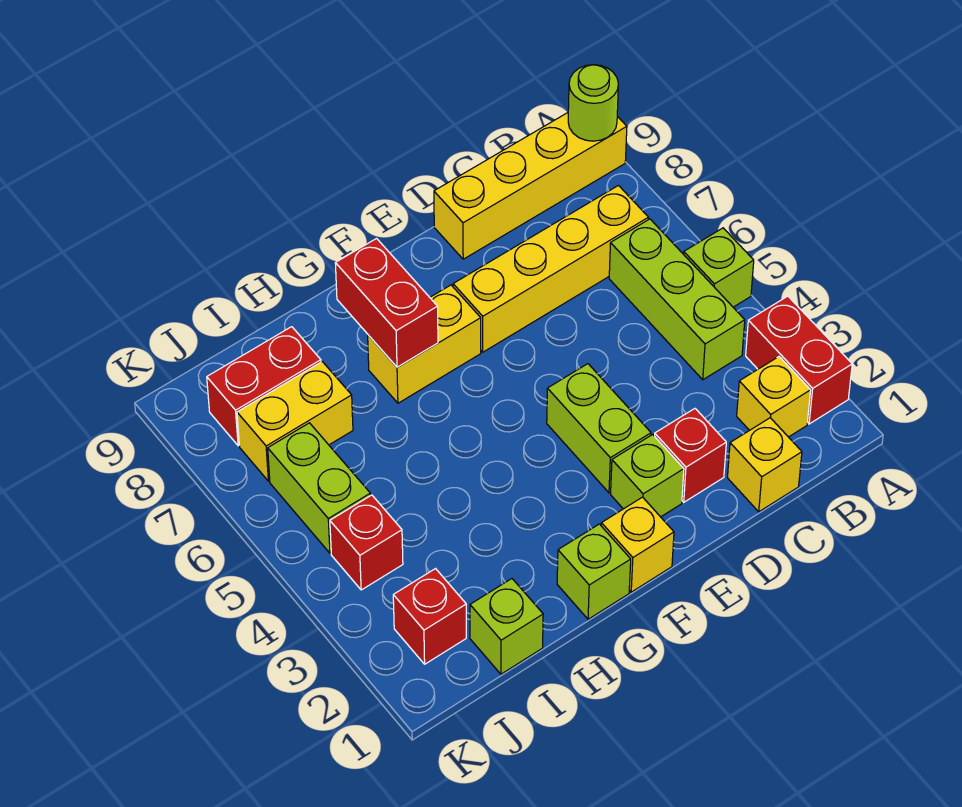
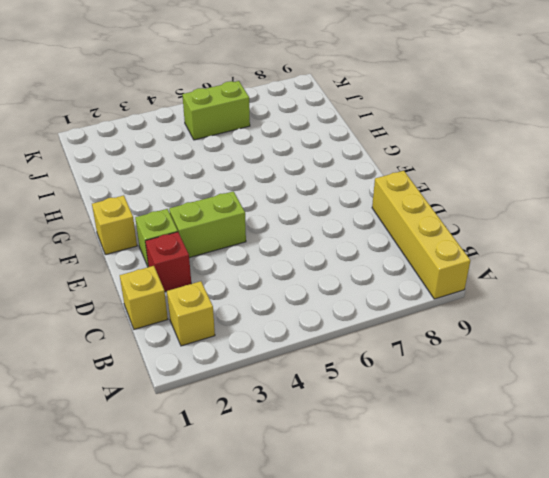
none -> red 1x2 brick [746,296,852,424]
none -> lime 1x1 brick [684,228,754,307]
none -> lime 1x3 brick [609,219,745,380]

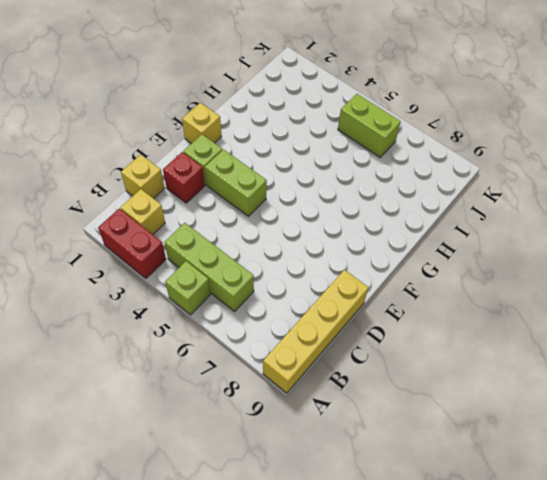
none -> yellow 1x4 brick [453,186,648,352]
none -> yellow 1x2 brick [368,285,481,403]
none -> lime 1x1 brick [557,524,631,619]

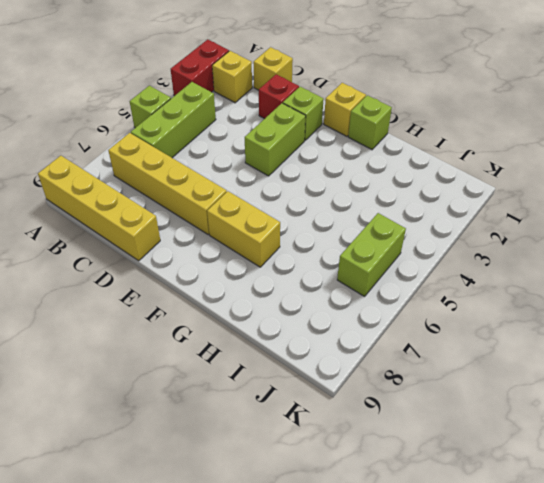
none -> lime 1x1 brick [470,579,543,674]
none -> yellow 1x2 brick [237,362,353,481]
none -> red 1x2 brick [207,327,321,446]

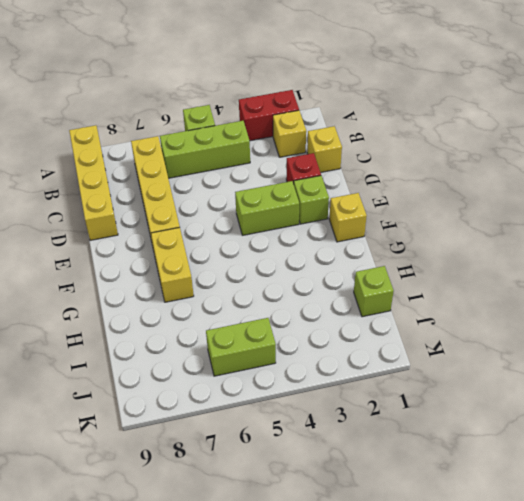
none -> lime 1x1 brick [557,524,631,619]
none -> yellow 1x2 brick [237,362,353,481]
none -> red 1x2 brick [207,327,321,446]

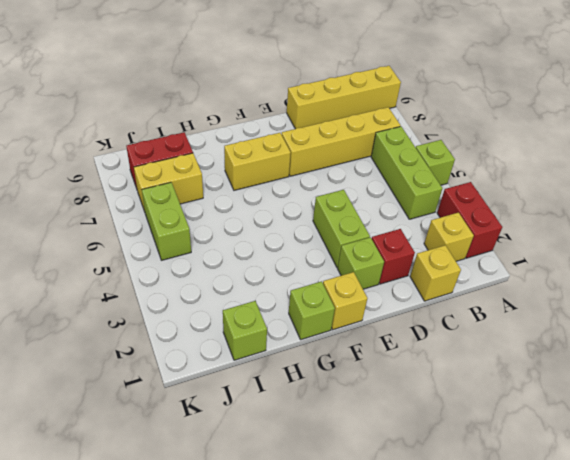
none -> red 1x1 brick [393,569,466,664]
none -> red 1x1 brick [330,495,403,590]
none -> lime 1x1 round brick [568,65,618,141]

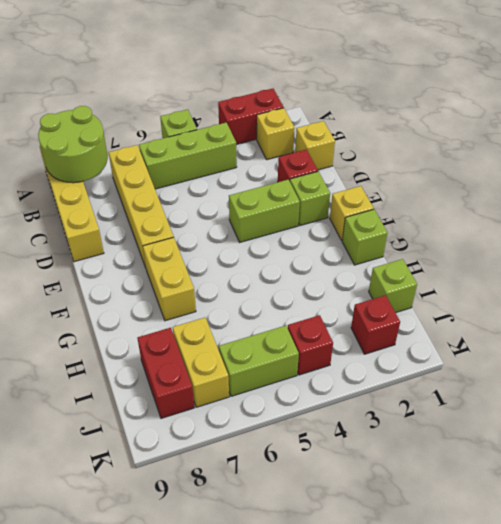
lime 2x2 round brick [38,106,108,183] -> lime 1x1 round brick [568,65,618,141]
none -> red 1x2 brick [335,239,438,367]

